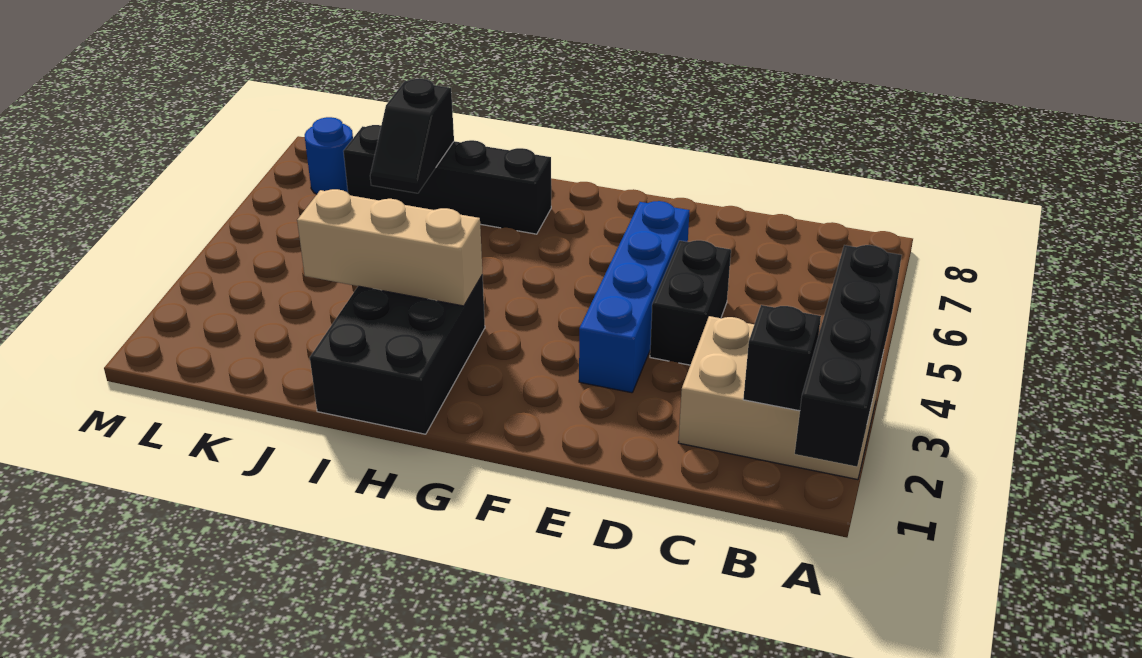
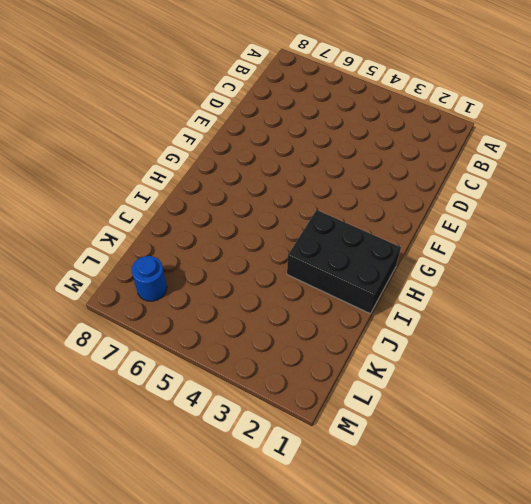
none -> tan 2x3 brick [678,316,883,480]
none -> black 1x2 brick [650,240,731,365]

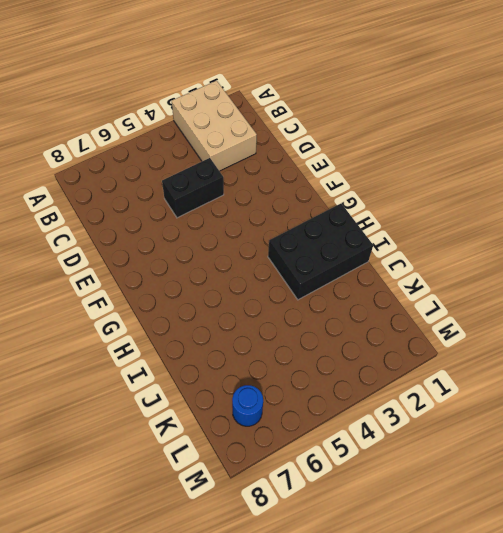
none -> blue 1x4 brick [579,201,690,393]
none -> black 1x4 brick [343,125,551,234]

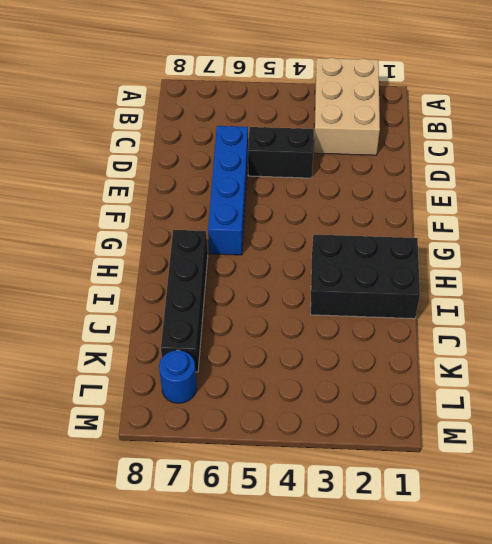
blue 1x4 brick [208,126,248,255] -> blue 1x4 brick turned to [579,201,690,393]
none -> black 1x4 brick [795,245,902,467]
none -> black 1x1 brick [743,305,821,411]

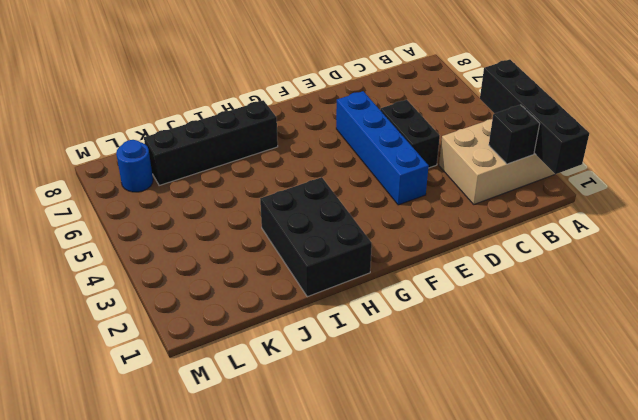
none -> tan 1x3 brick [297,189,482,306]
none -> black 1x2 slope [370,79,454,193]

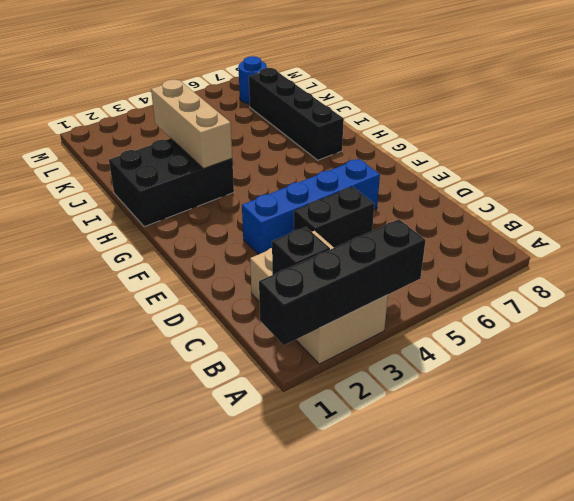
none -> black 1x2 slope [370,79,454,193]

